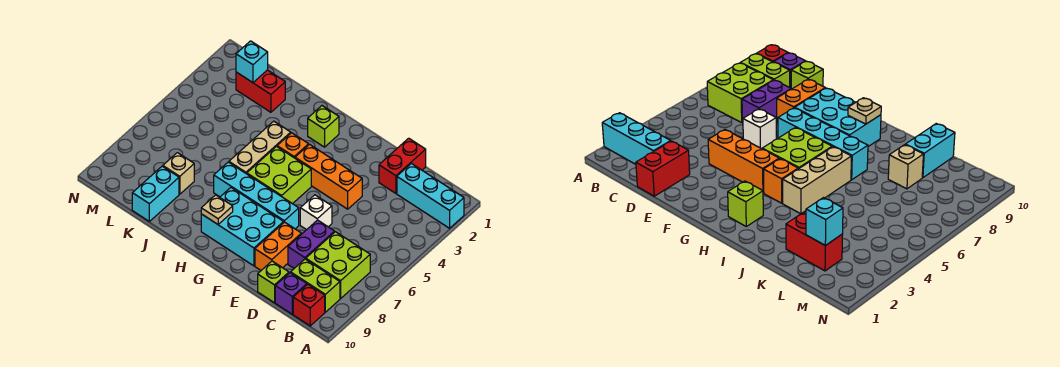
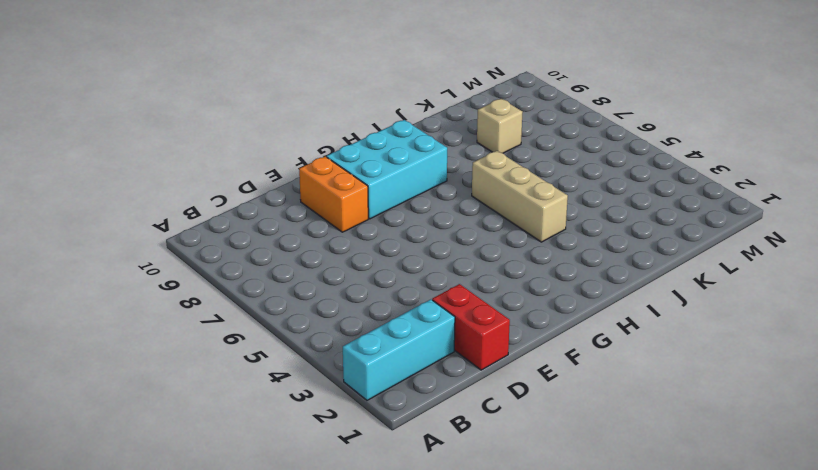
none -> lime 2x2 brick [306,232,370,299]
none -> lime 1x2 brick [291,259,340,312]
none -> red 1x1 brick [293,284,325,326]

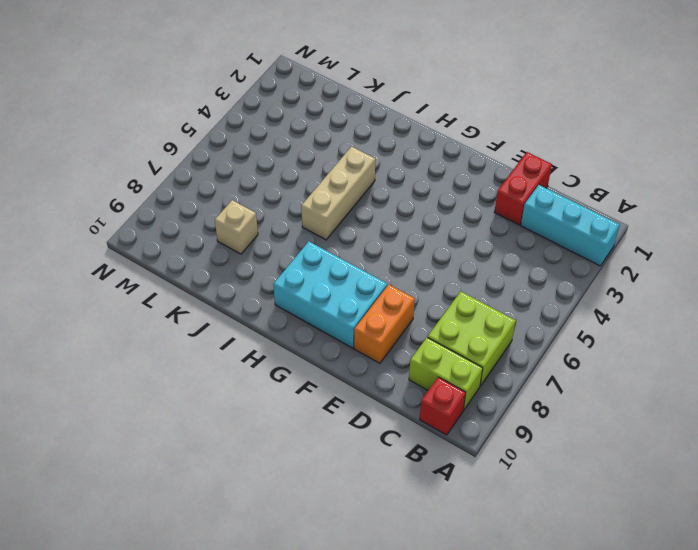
none -> purple 1x1 brick [275,273,307,314]
none -> purple 1x2 brick [288,220,335,268]
none -> lime 1x1 brick [258,261,289,303]

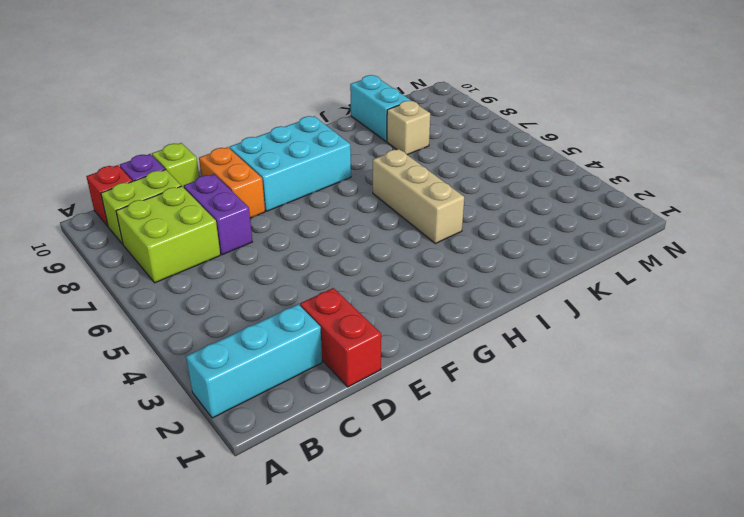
none -> orange 1x3 brick [295,144,362,209]
none -> white 1x1 brick [300,195,332,230]
none -> cyan 1x4 brick [214,162,299,229]

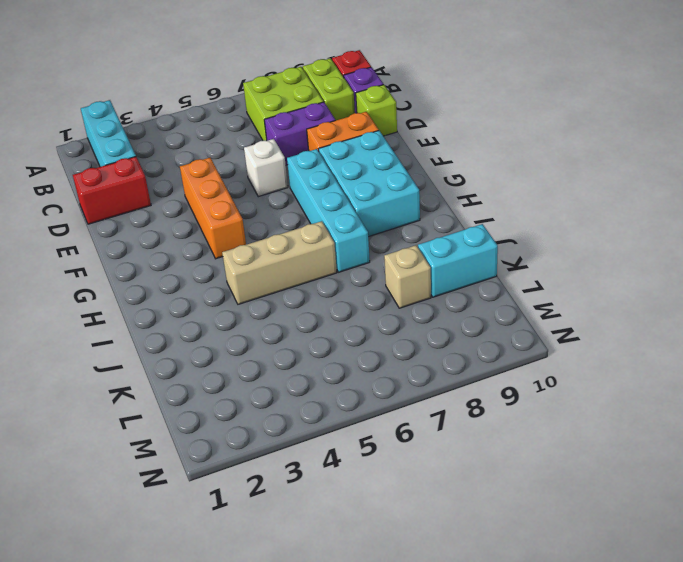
none -> lime 2x2 brick [247,147,311,204]
none -> lime 1x1 brick [308,106,339,147]
none -> orange 1x1 brick [277,133,309,158]

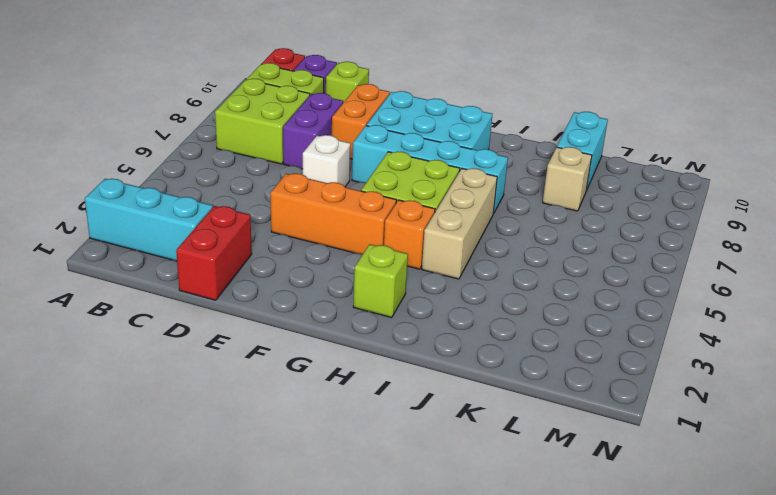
none -> red 1x2 brick [236,70,285,112]
none -> tan 1x1 plate [201,195,233,224]
none -> cyan 1x1 brick [236,41,268,83]

